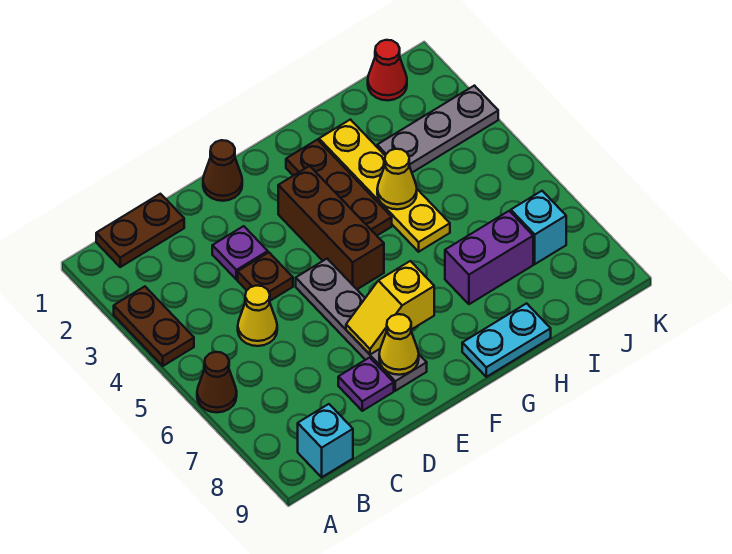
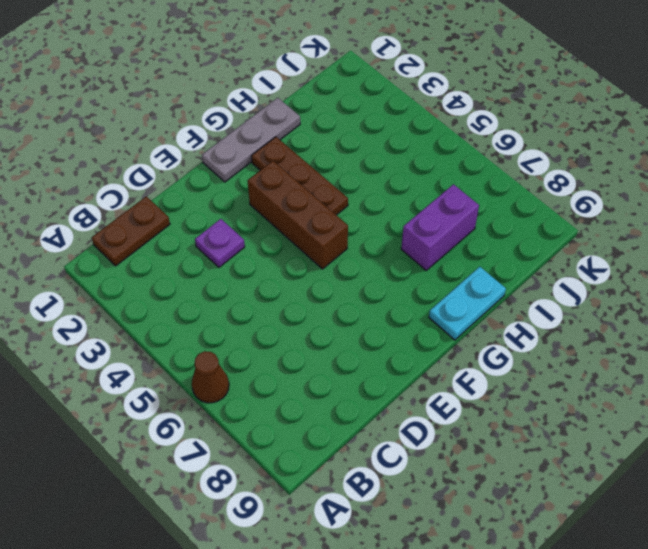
grey 1x3 plate [202,98,300,182] -> grey 1x3 plate moved to [377,86,498,172]
none -> brown 1x2 plate [114,286,194,366]
none -> cyan 1x1 brick [298,404,353,477]
none -> yellow 1x1 cone [238,286,277,346]

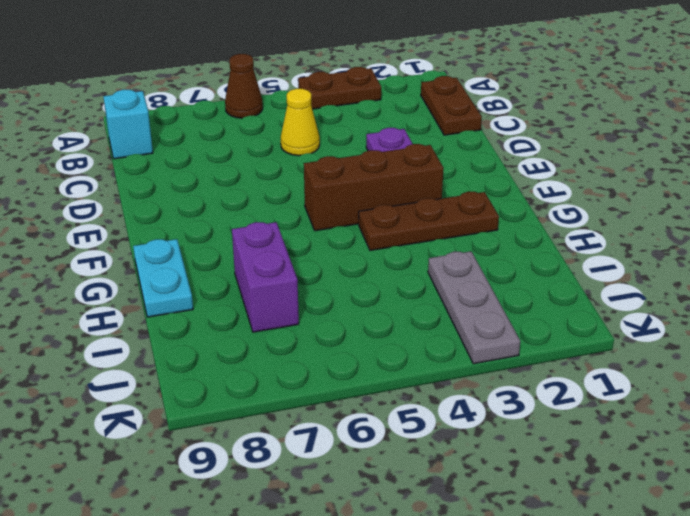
none -> brown 1x1 plate [238,253,293,301]
none -> purple 1x1 plate [338,357,394,411]
none -> brown 1x1 cone [203,140,242,201]

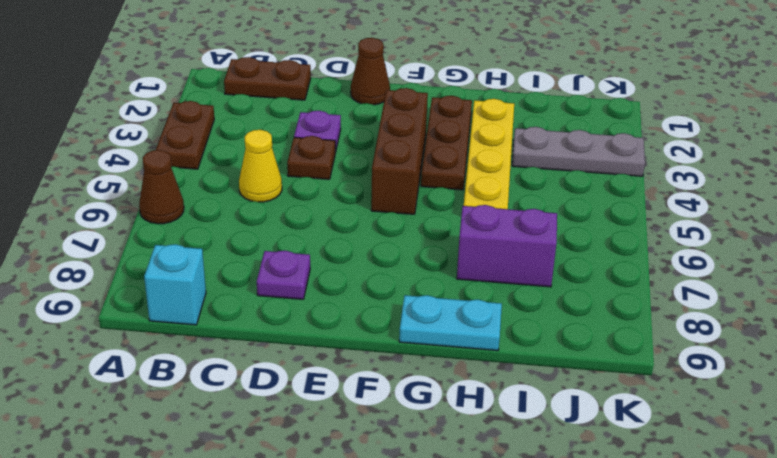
none -> grey 1x4 plate [296,259,427,391]
none -> red 1x1 cone [368,40,407,100]
none -> cyan 1x1 brick [511,191,566,264]

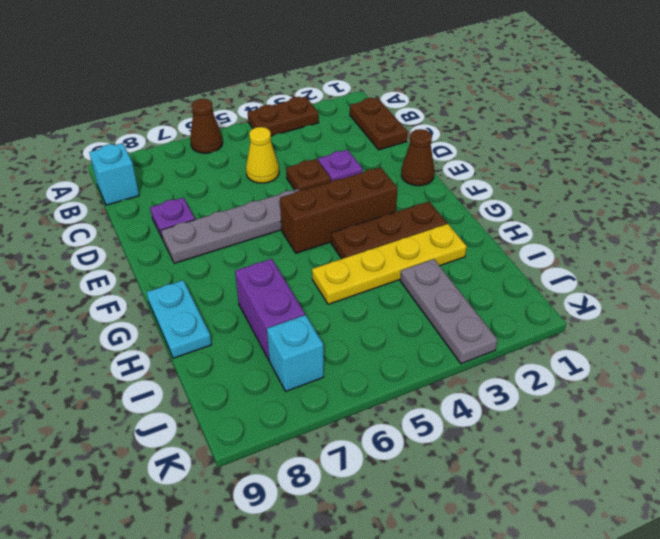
none -> red 1x1 cone [368,40,407,100]
none -> yellow 1x2 slope [346,261,434,355]
none -> yellow 1x1 cone [379,314,419,375]

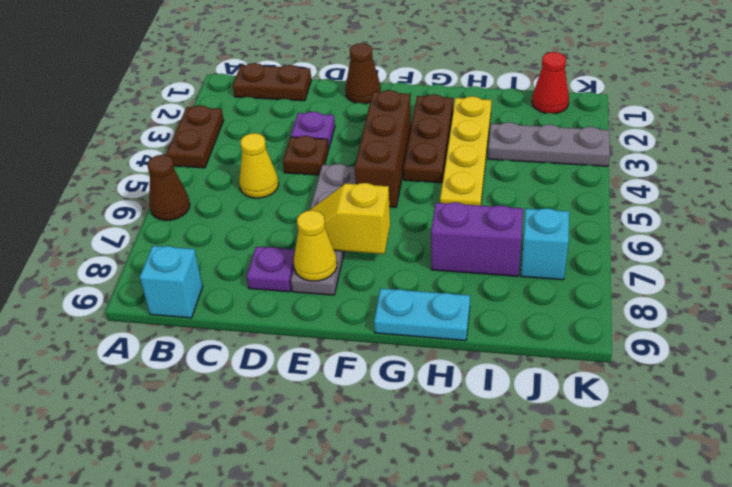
none -> yellow 1x1 cone [377,149,417,209]

